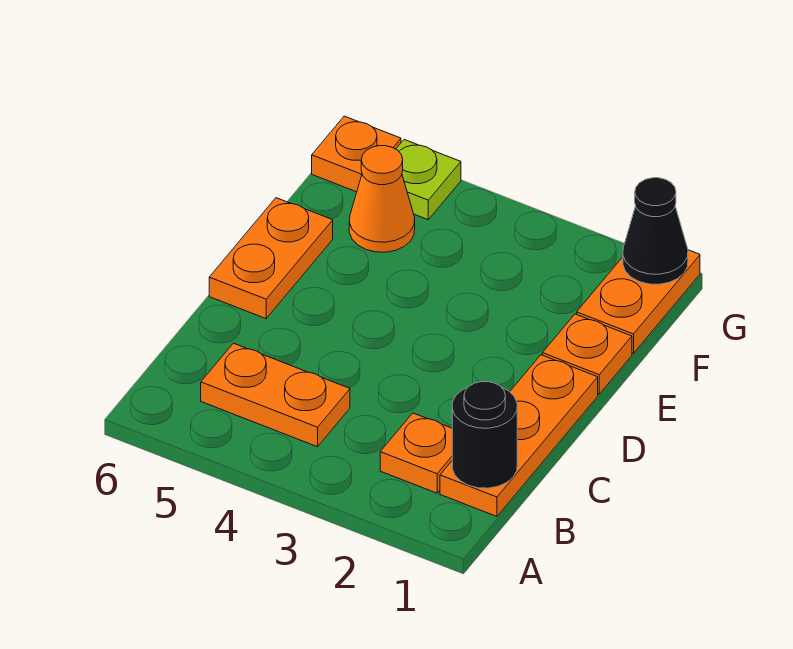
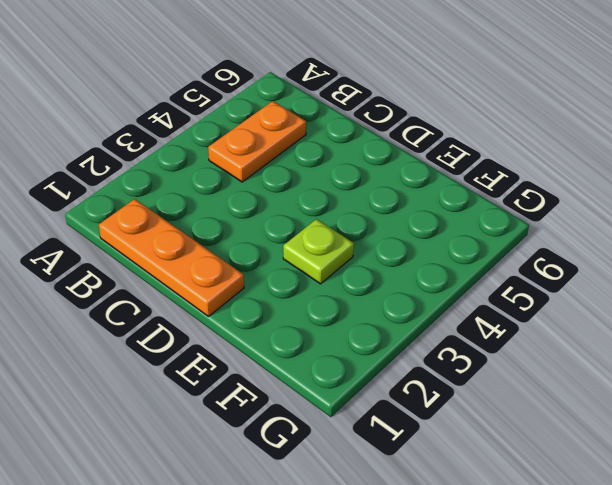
lime 1x1 plate [283,219,354,284] -> lime 1x1 plate moved to [396,140,461,219]
none -> orange 1x1 plate [380,413,452,493]
none -> orange 1x2 plate [209,198,333,319]

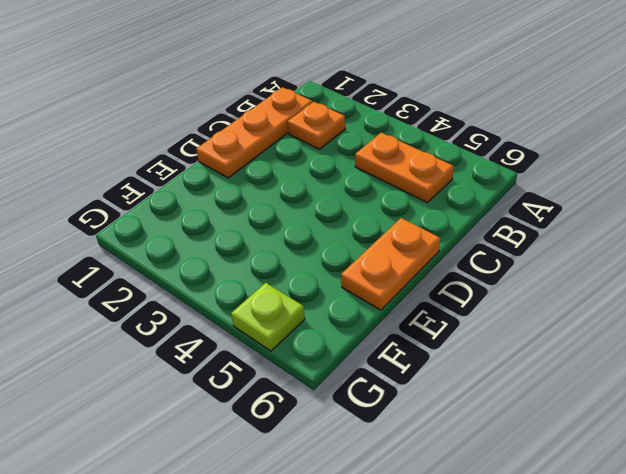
none -> orange 1x1 plate [542,314,632,394]
none -> orange 1x2 plate [577,250,700,353]

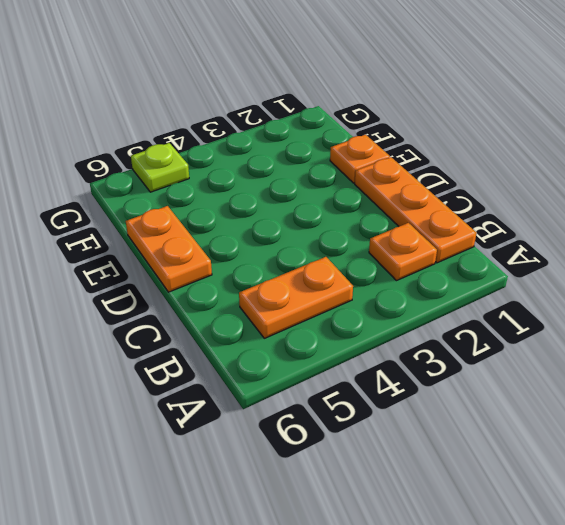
none -> orange 1x2 plate [577,250,700,353]
none -> orange 1x1 cone [349,146,415,252]

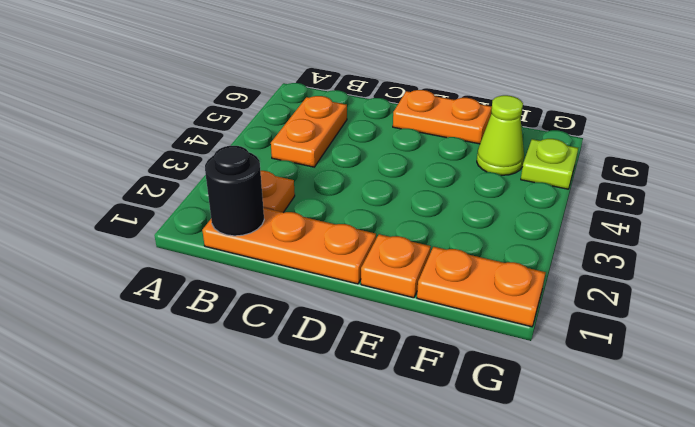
lime 1x1 cone [477,95,524,175] -> orange 1x1 cone [349,146,415,252]
none -> orange 1x1 plate [312,116,401,192]
none -> black 1x1 cone [623,178,688,284]

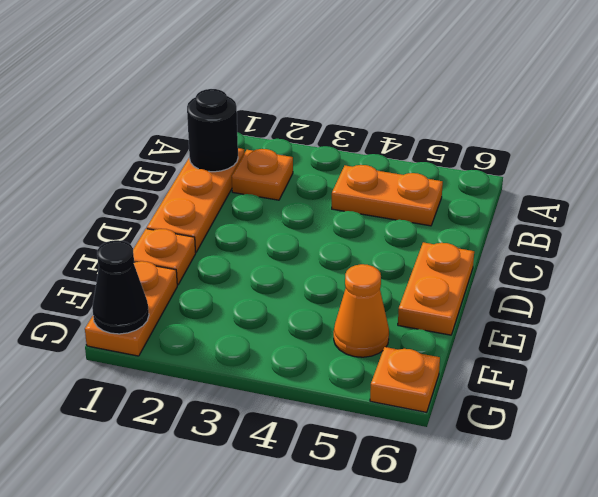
none -> lime 1x1 plate [396,140,461,219]

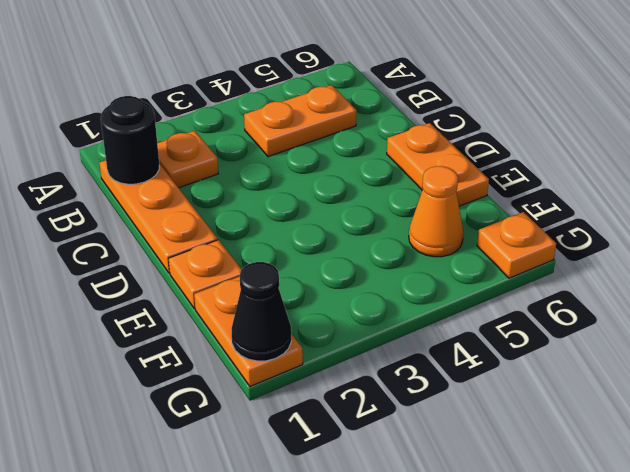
none -> lime 1x1 plate [396,140,461,219]

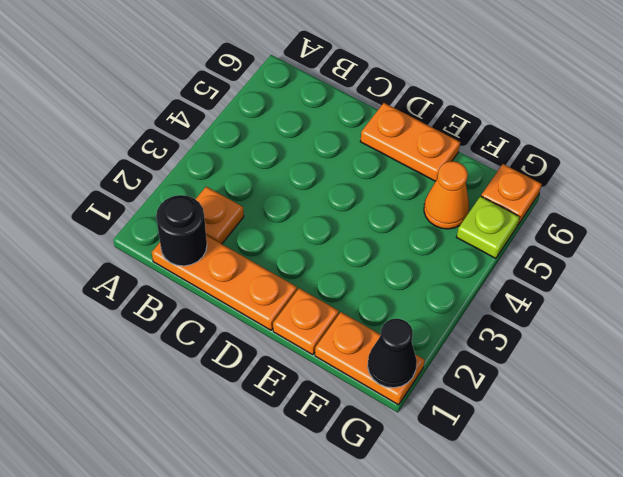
none -> orange 1x2 plate [201,343,350,447]

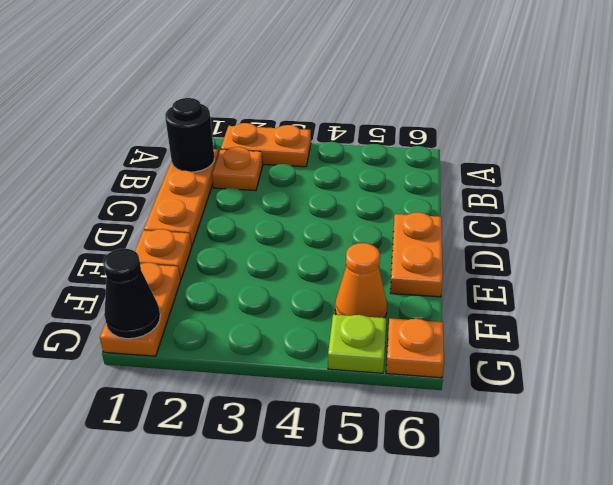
orange 1x2 plate [221,123,311,167] -> orange 1x2 plate moved to [201,343,350,447]

